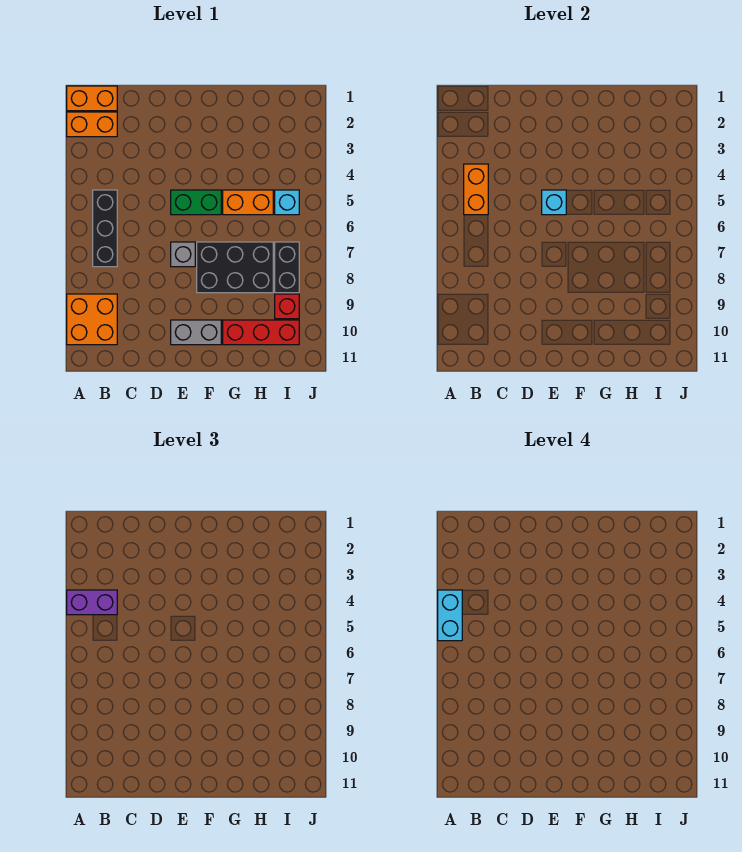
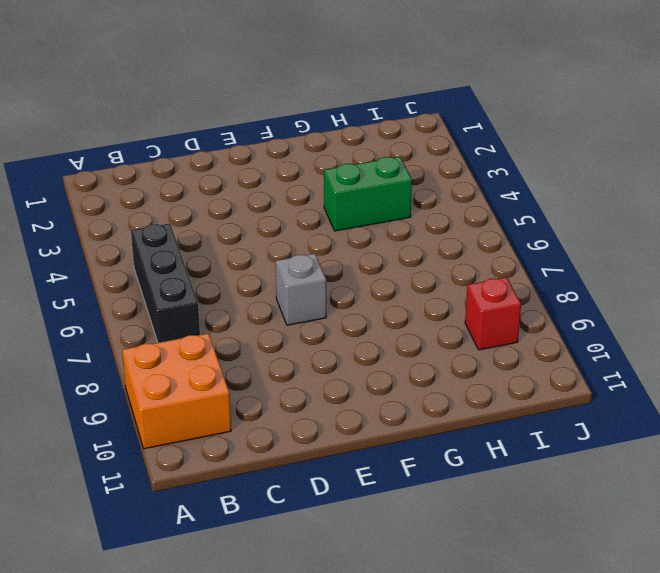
green 1x2 brick [324,157,412,231] -> green 1x2 brick moved to [171,190,221,215]
none -> orange 1x2 brick [67,86,117,111]
none -> orange 1x2 brick [67,112,117,137]
none -> grey 1x2 brick [171,320,221,345]

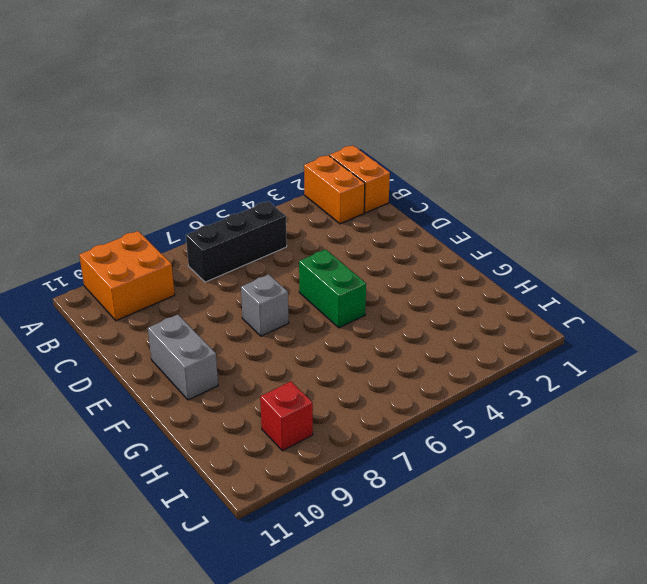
none -> black 2x3 brick [197,242,273,293]
none -> orange 1x2 brick [223,190,273,215]
none -> red 1x3 brick [223,320,299,345]

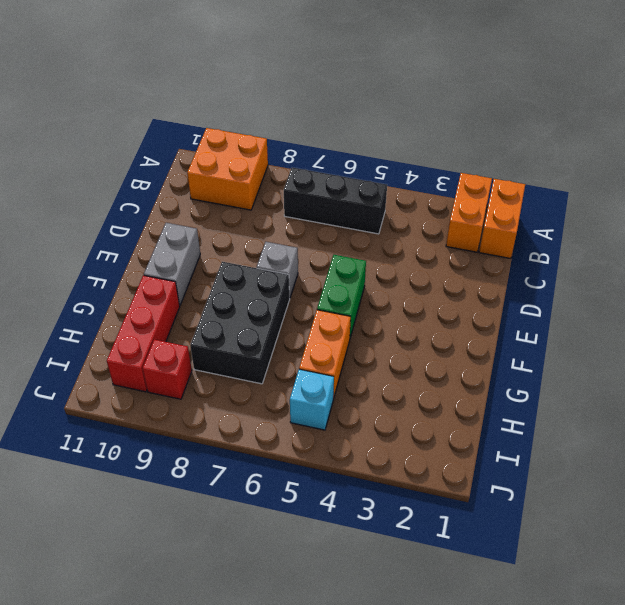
none -> black 1x2 brick [275,242,299,293]
none -> orange 1x2 brick [464,164,488,215]
none -> cyan 1x1 brick [542,190,566,215]

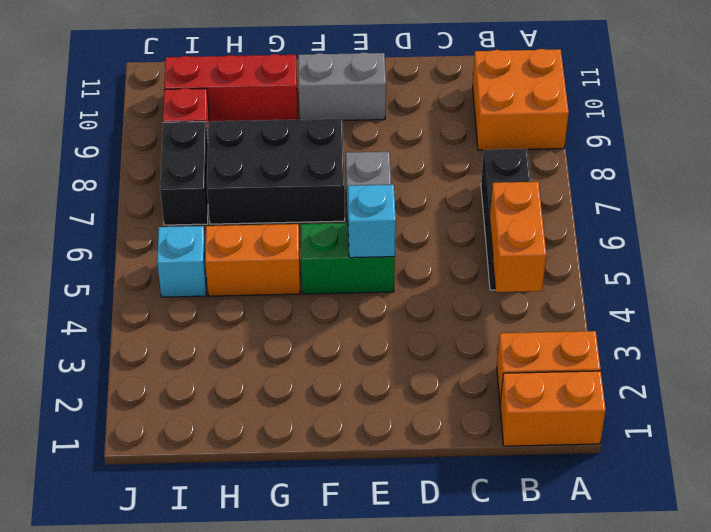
none -> purple 1x2 brick [67,590,117,615]
none -> cyan 1x2 brick [438,590,462,641]

